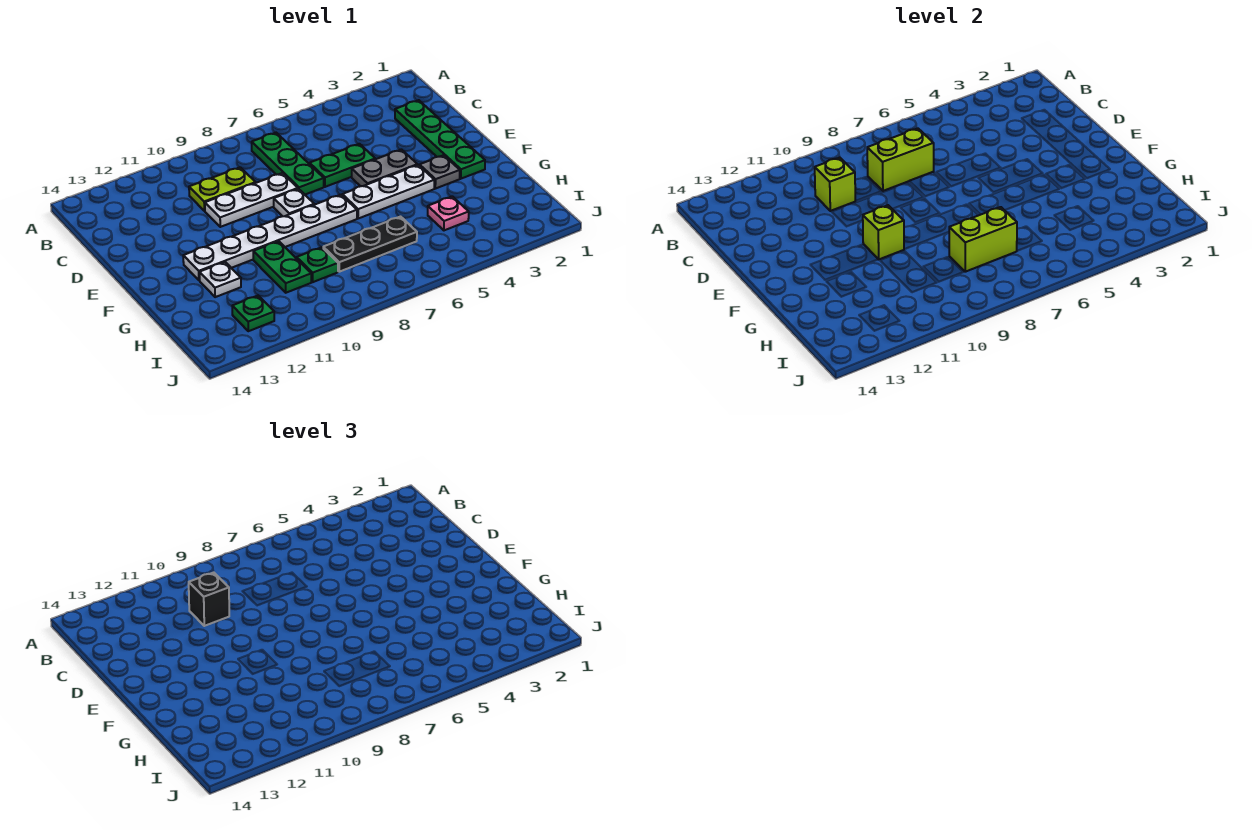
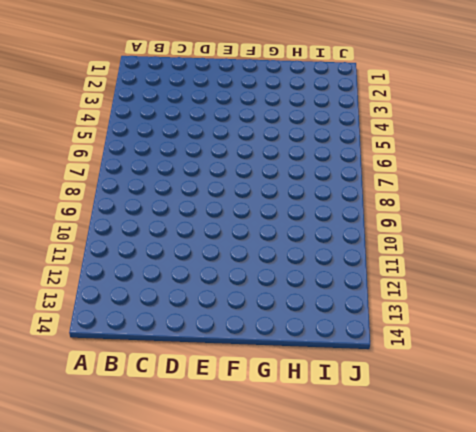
none -> green 1x3 plate [252,133,324,194]
none -> green 1x4 plate [395,100,485,179]
none -> lime 1x2 plate [189,167,256,211]

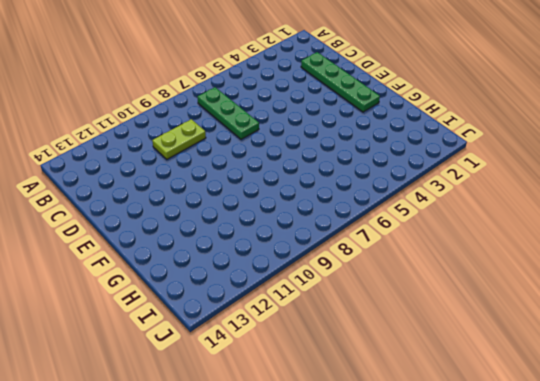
none -> green 1x2 plate [310,144,375,187]
none -> white 1x3 plate [205,173,298,227]
none -> grey 1x2 plate [352,150,417,186]

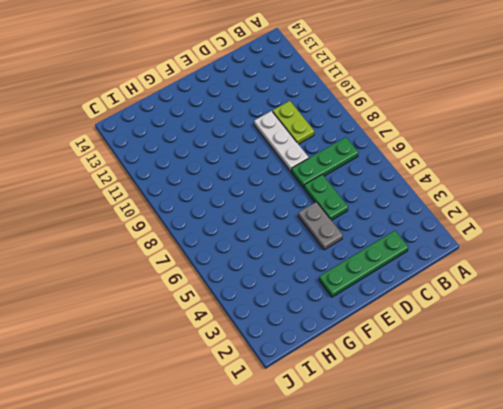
none -> white 1x1 plate [274,189,314,216]
none -> grey 1x1 plate [420,155,460,189]
none -> white 1x3 plate [342,165,434,219]

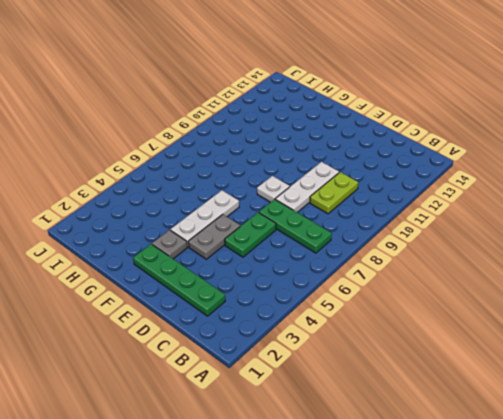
none -> white 1x6 plate [183,195,357,280]
none -> green 1x2 plate [253,241,311,293]
none -> white 1x1 plate [199,262,241,297]

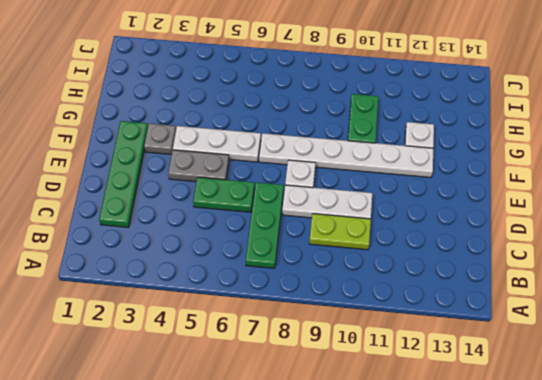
none -> pink 1x1 plate [428,196,469,230]
none -> black 1x3 plate [323,217,417,272]
none -> green 1x1 plate [296,247,338,282]

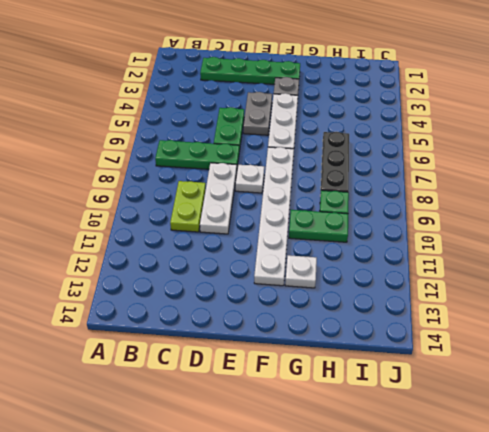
none -> pink 1x1 plate [428,196,469,230]
none -> green 1x1 plate [232,296,274,331]
none -> lime 1x2 brick [867,128,934,191]

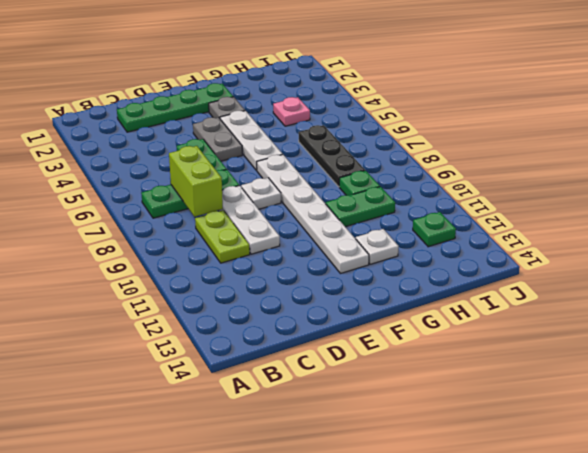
none -> lime 1x1 brick [815,157,855,211]
none -> lime 1x1 brick [863,205,904,259]
none -> lime 1x2 brick [949,207,1017,272]

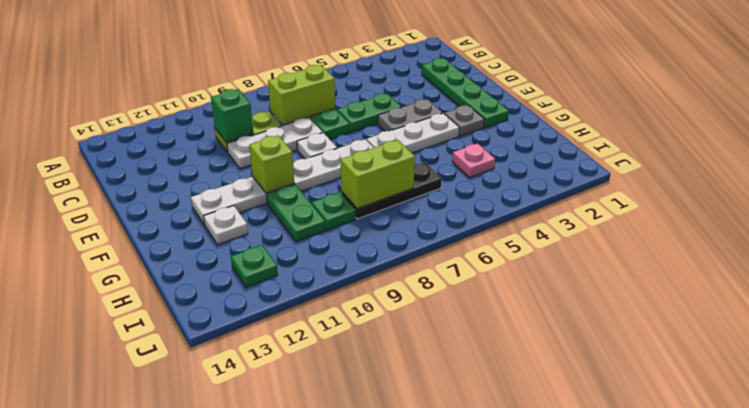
green 1x1 brick [211,89,254,142] -> lime 1x1 brick [815,157,855,211]
none -> black 1x1 brick [189,572,229,626]

